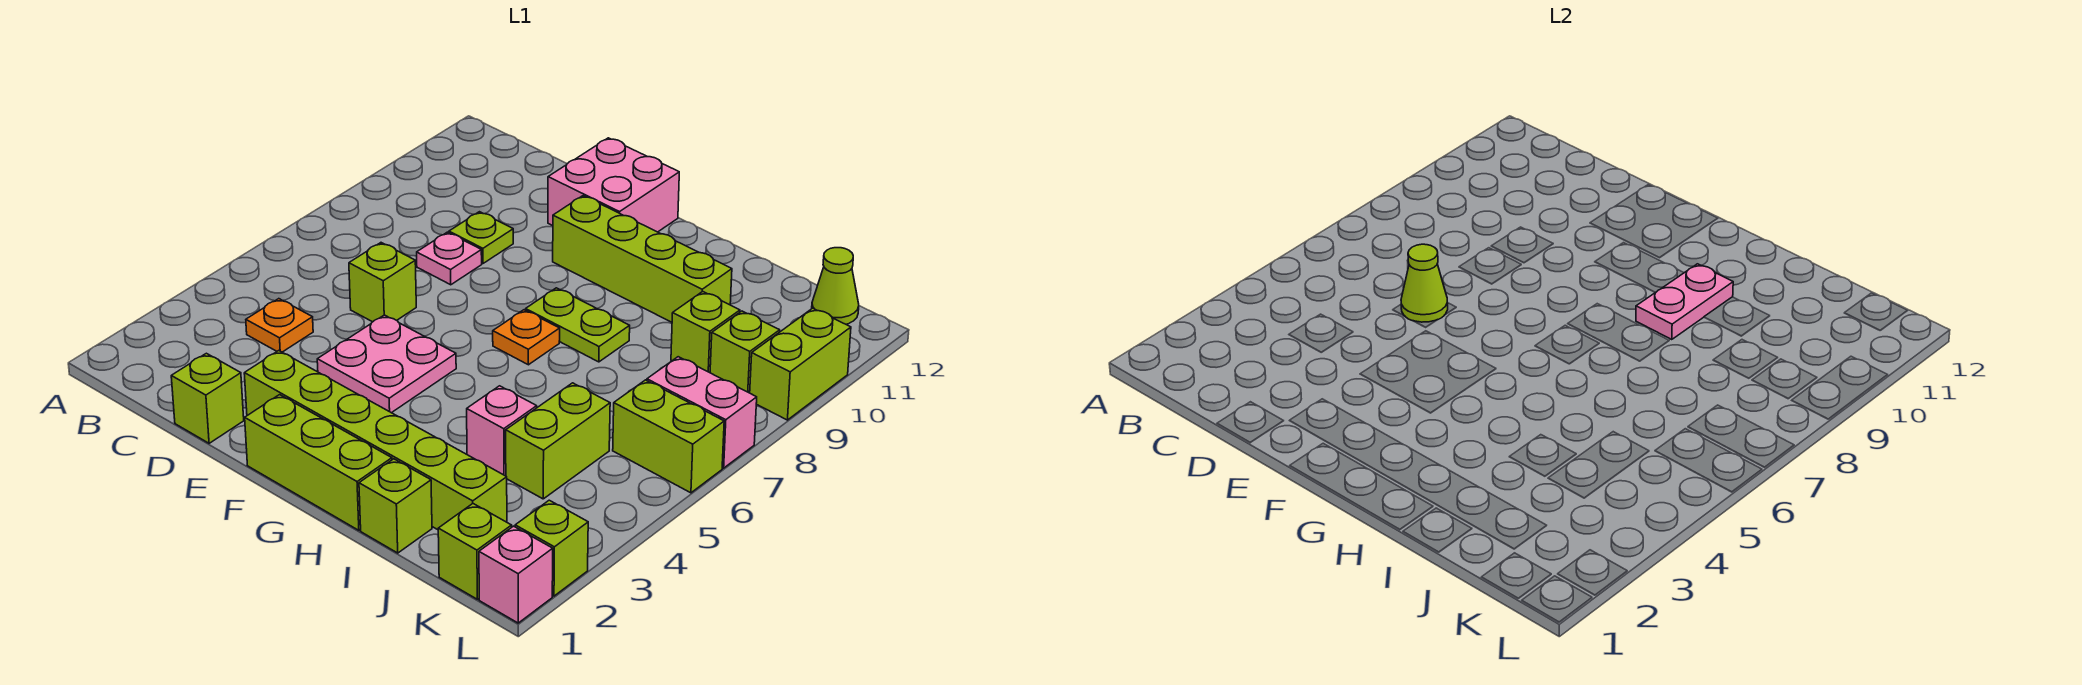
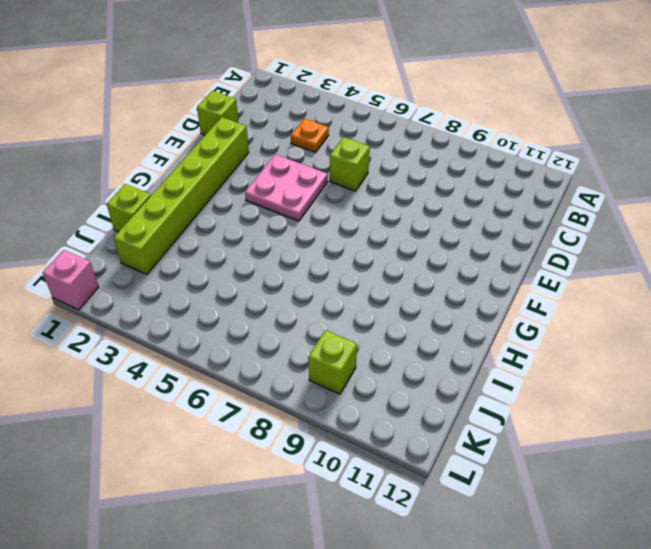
none -> pink 1x1 plate [417,232,482,285]
none -> lime 1x1 plate [449,212,513,263]
none -> pink 2x2 brick [548,138,679,232]

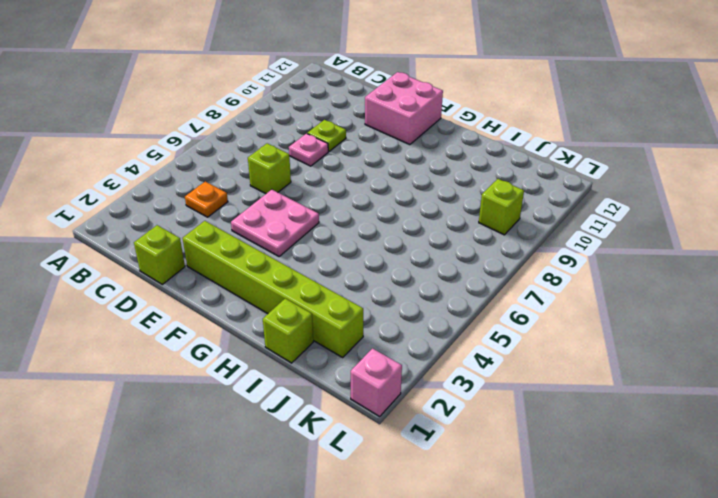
none -> lime 1x3 brick [245,395,392,530]
none -> lime 1x4 brick [553,196,732,322]
none -> orange 1x1 plate [493,310,560,365]

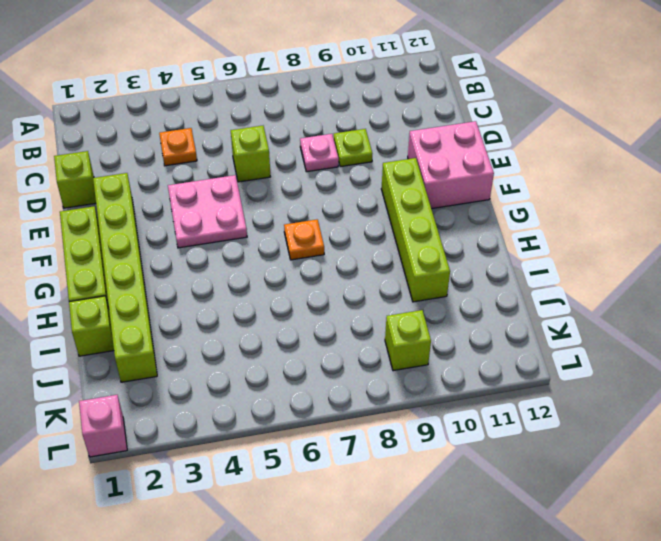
none -> lime 1x2 plate [526,288,630,362]
none -> pink 1x1 brick [467,386,537,476]
none -> lime 1x2 brick [506,383,610,499]

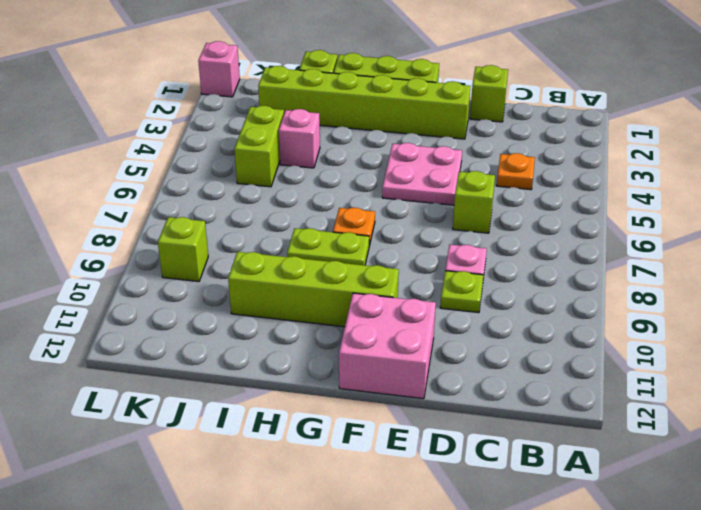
none -> lime 1x1 brick [671,291,740,373]
none -> lime 1x1 brick [438,504,512,599]
none -> lime 1x2 brick [613,380,724,493]

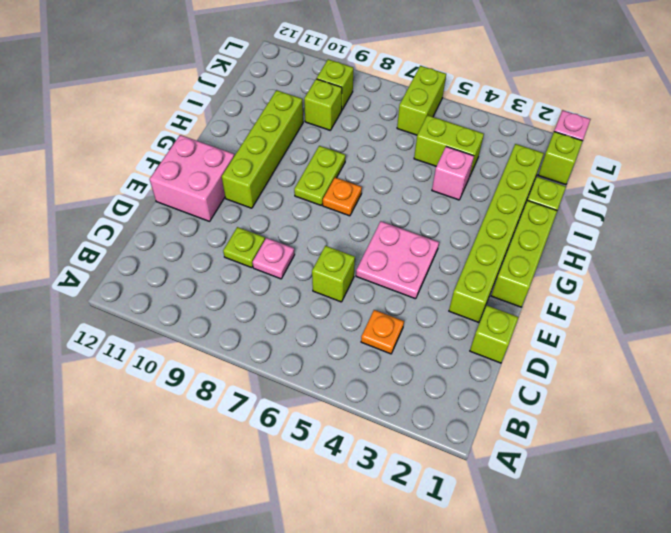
none -> pink 1x2 brick [647,357,757,468]
none -> lime 1x1 cone [812,248,859,324]
none -> lime 1x1 brick [515,500,588,596]

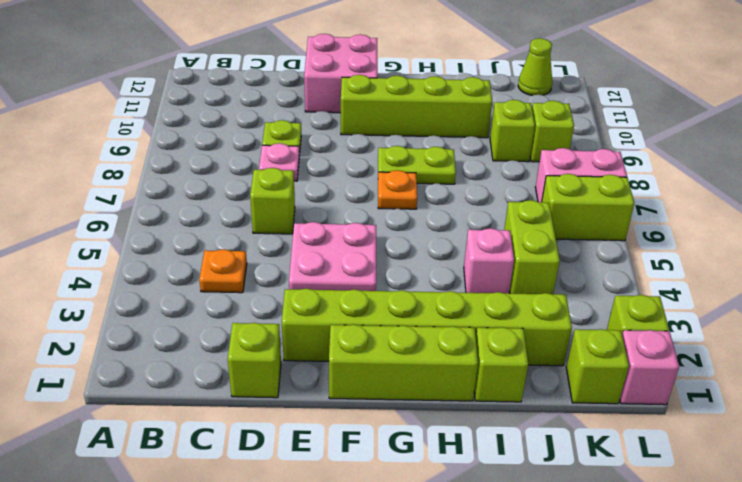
none -> lime 1x2 brick [750,308,851,420]
none -> lime 1x1 cone [1401,244,1448,322]
none -> pink 1x2 plate [1636,264,1733,340]

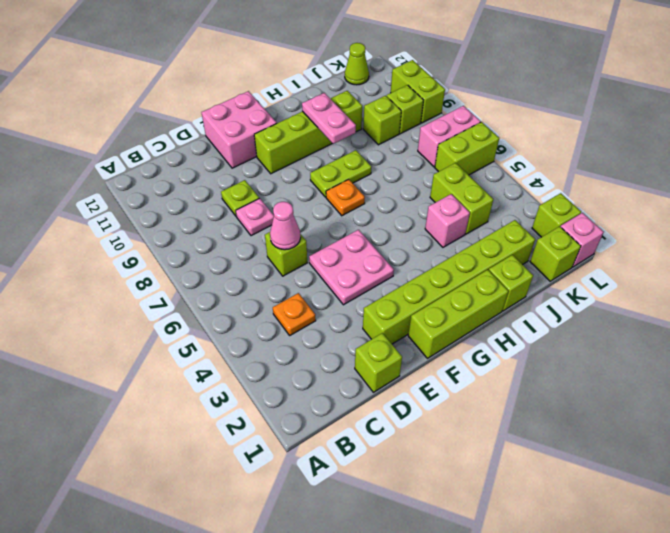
pink 1x1 cone [270,202,301,250] -> lime 1x1 cone [1401,244,1448,322]

